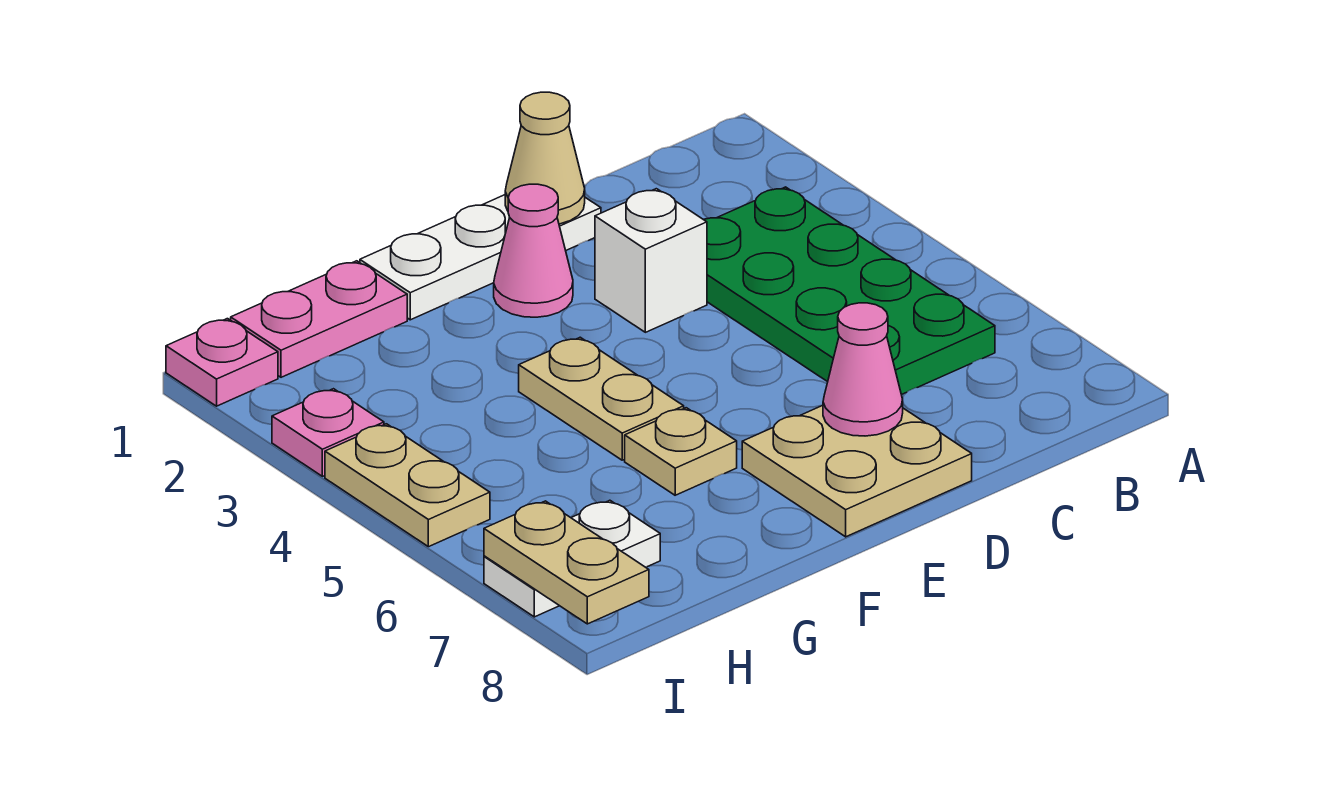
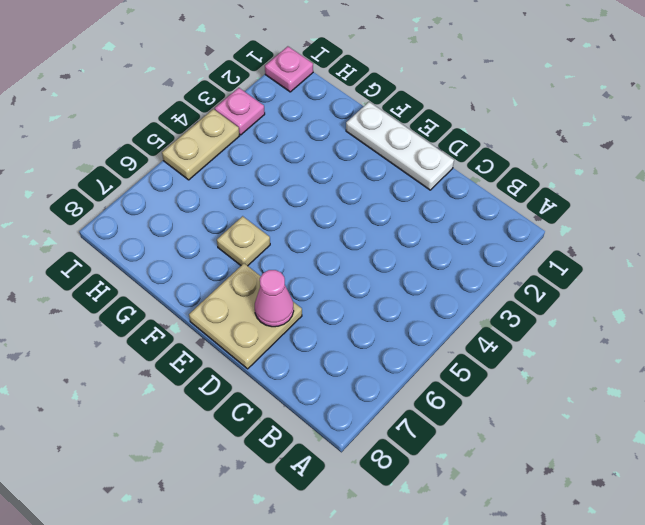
none -> green 2x4 plate [703,187,995,395]
none -> white 1x1 brick [595,189,707,332]
none -> pink 1x1 cone [494,184,573,317]

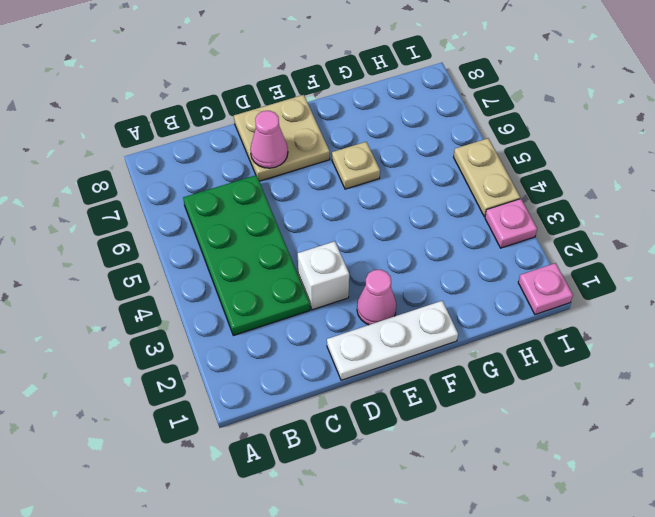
none -> tan 1x2 plate [519,337,684,460]
none -> pink 1x2 plate [231,261,407,377]
none -> white 1x2 plate [484,500,660,617]

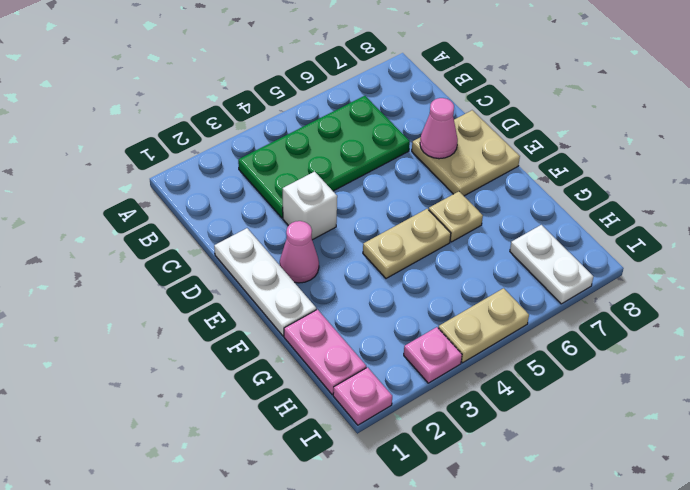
none -> tan 1x1 cone [505,92,585,224]
none -> tan 1x2 plate [484,501,649,624]

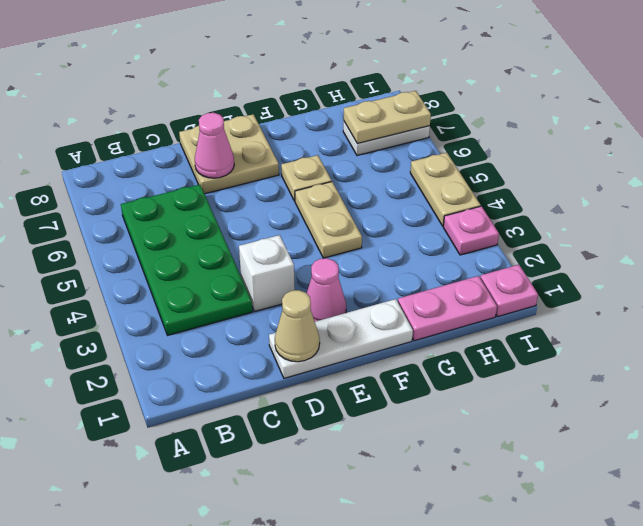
tan 1x2 plate [343,91,431,143] -> tan 1x2 plate turned to [484,501,649,624]

